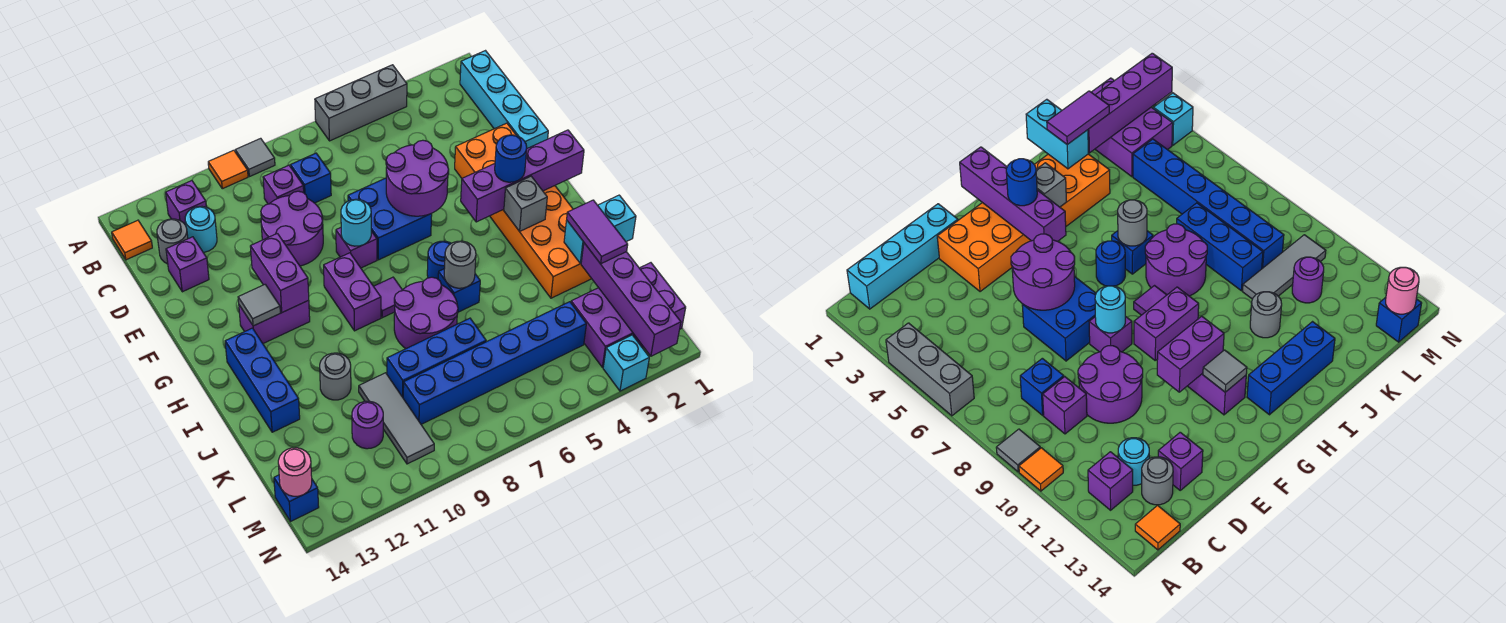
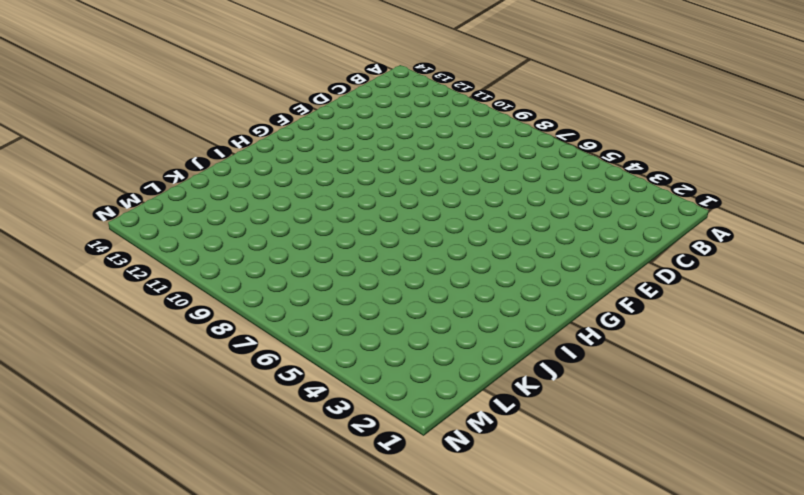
none -> grey 1x3 brick [315,65,407,141]
none -> grey 1x1 tile [235,138,275,177]
none -> orange 1x1 tile [208,150,248,189]
none -> cyan 1x4 brick [460,51,548,148]

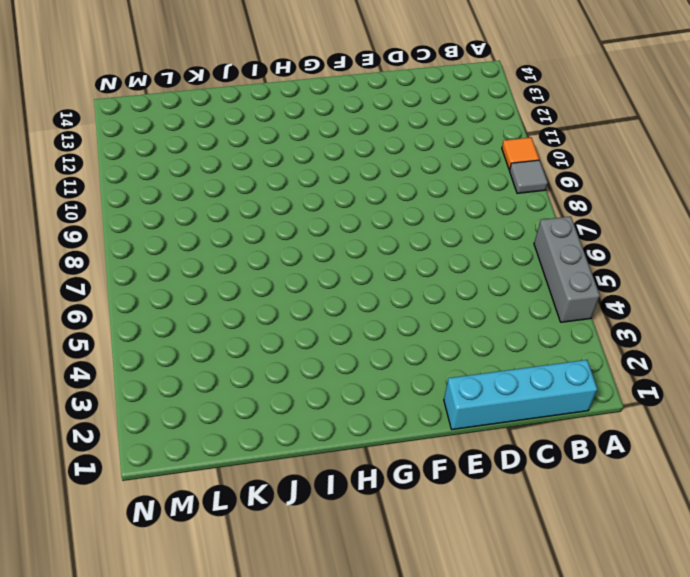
none -> purple 1x1 brick [166,181,206,225]
none -> orange 1x1 tile [112,220,152,260]
none -> blue 1x1 brick [291,153,331,203]
none -> purple 1x1 brick [263,165,304,204]

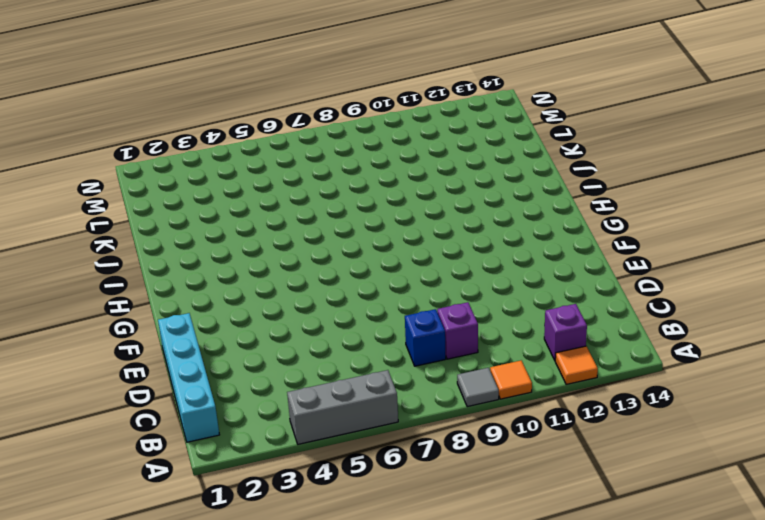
orange 1x1 tile [555,346,598,384] -> orange 1x1 tile moved to [112,220,152,260]
none -> cyan 1x1 round brick [185,207,217,252]
none -> grey 1x1 round brick [157,219,188,264]
none -> purple 2x2 round brick [261,191,323,266]
none -> purple 1x1 brick [166,237,209,292]

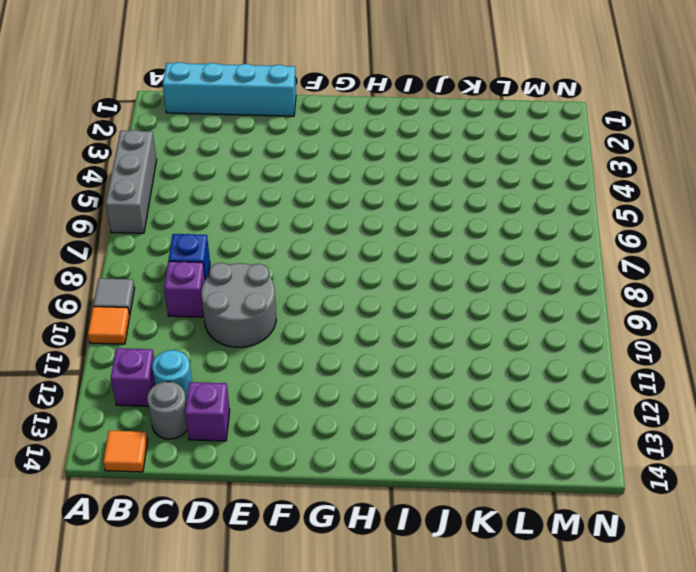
grey 2x2 round brick [201,263,276,347] -> purple 2x2 round brick [261,191,323,266]
none -> orange 2x6 brick [455,123,592,298]
none -> blue 2x2 brick [348,178,432,260]
none -> purple 1x1 brick [336,228,377,268]
none -> purple 1x2 brick [324,253,381,331]

